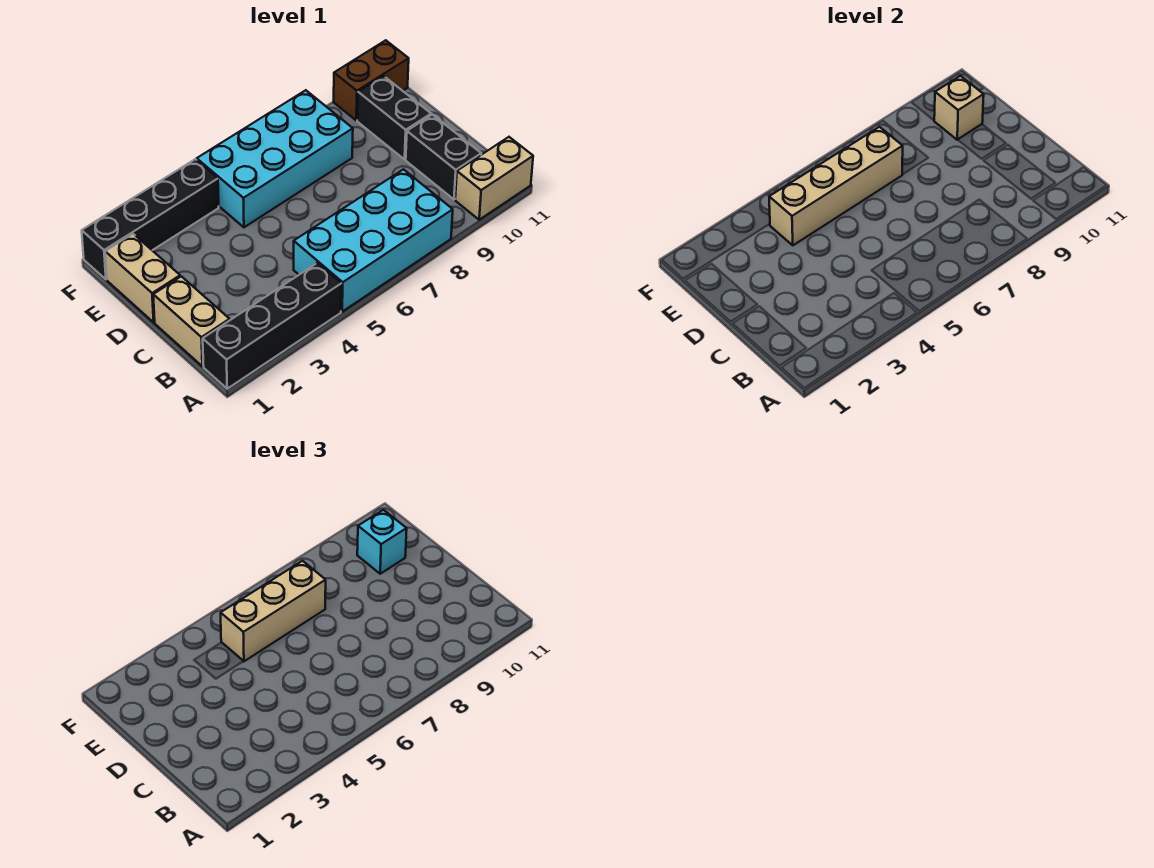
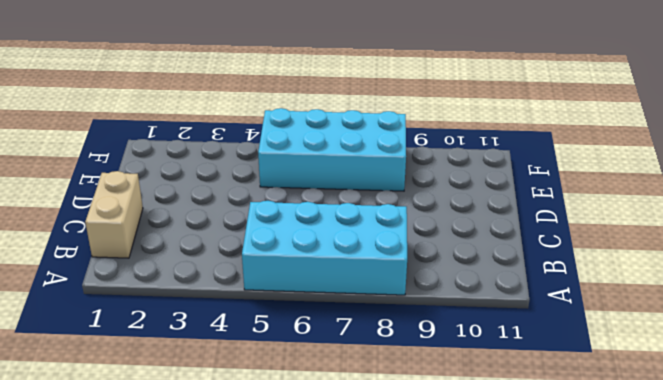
none -> black 1x4 brick [203,263,341,389]
none -> tan 1x2 brick [455,137,533,220]
none -> black 1x2 brick [406,115,481,199]

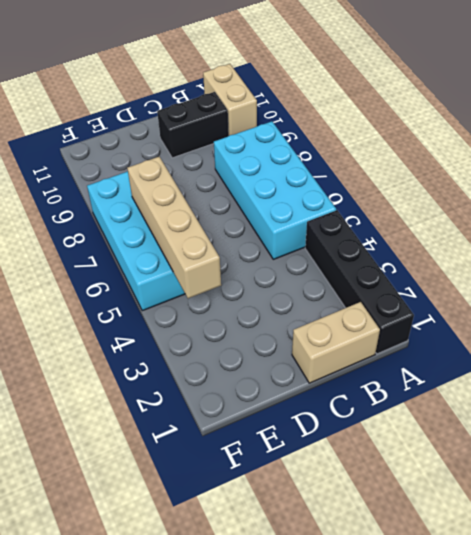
none -> tan 1x2 brick [105,234,180,322]
none -> black 1x2 brick [357,76,431,159]
none -> black 1x4 brick [82,159,219,279]

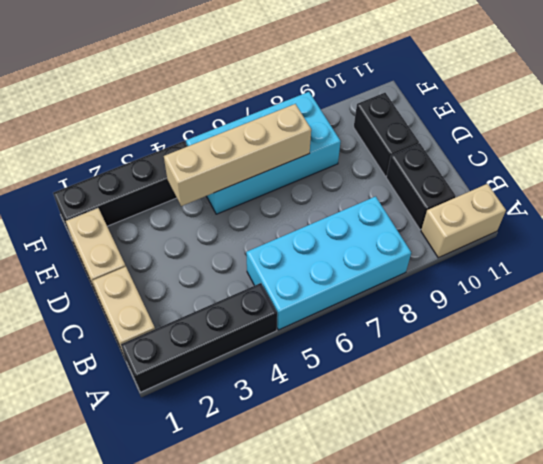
none -> brown 1x2 brick [334,40,409,120]
none -> tan 1x1 brick [934,76,984,140]
none -> tan 1x3 brick [221,561,326,661]

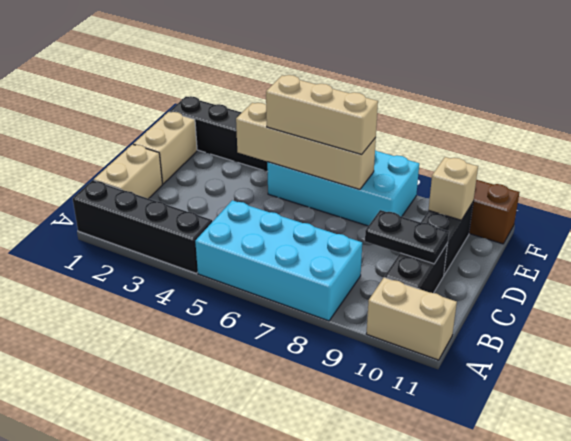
black 1x2 plate [365,210,449,264] -> none
none -> cyan 1x1 brick [357,510,407,574]

